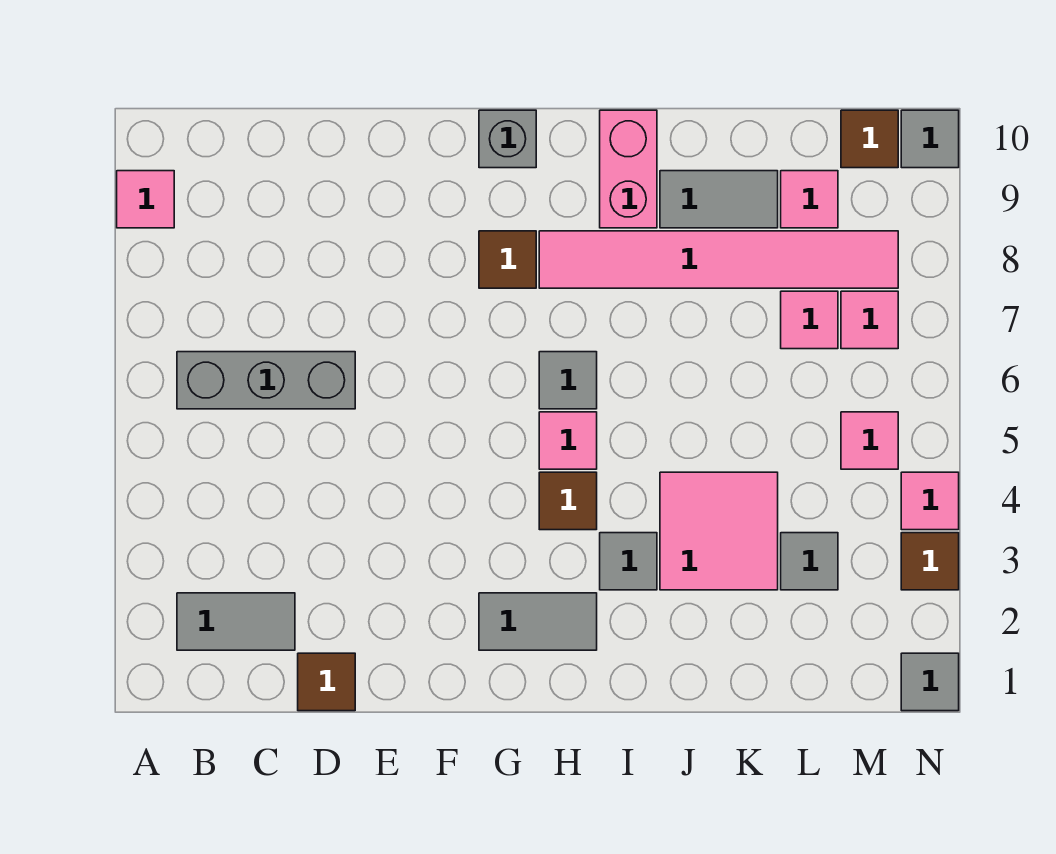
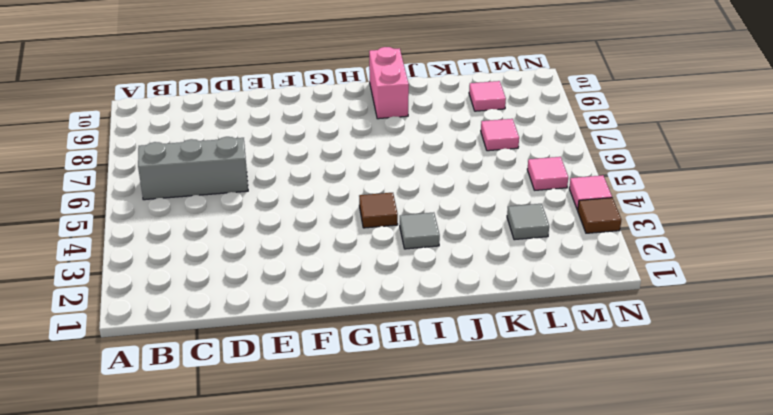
none -> pink 1x1 tile [117,171,174,228]
none -> grey 1x2 tile [177,593,295,650]
none -> brown 1x1 tile [298,653,355,711]

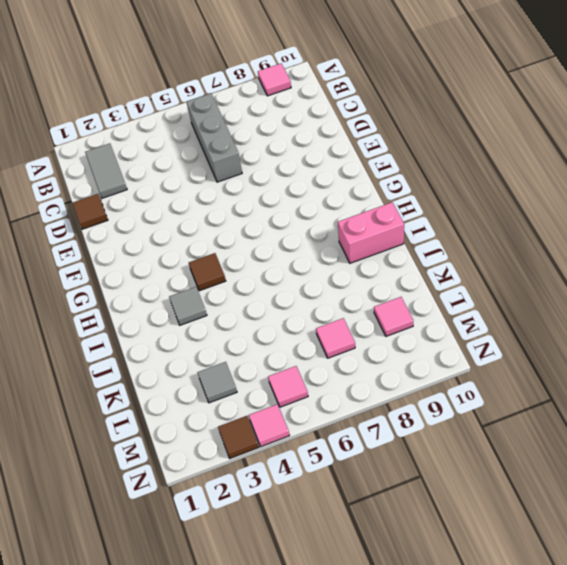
none -> grey 1x2 tile [479,593,597,650]
none -> brown 1x1 tile [479,231,536,288]
none -> grey 1x1 brick [479,110,536,168]

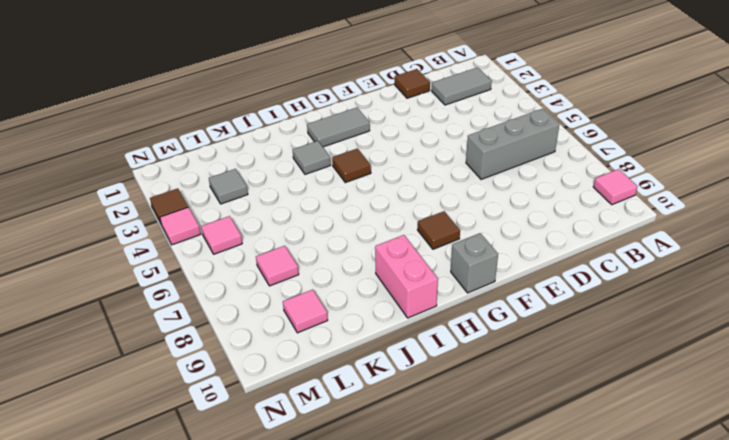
none -> pink 1x1 tile [539,412,597,469]
none -> grey 1x1 tile [539,352,597,409]
none -> pink 1x6 tile [539,231,898,288]

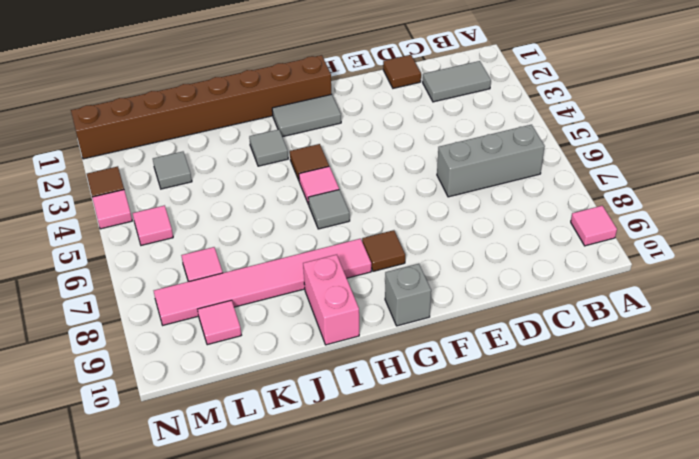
brown 1x8 brick [71,55,331,159] -> grey 1x1 tile [901,653,959,711]
none -> pink 2x2 tile [660,472,778,590]
none -> grey 1x2 tile [660,171,778,228]
none -> pink 1x1 tile [841,291,898,349]

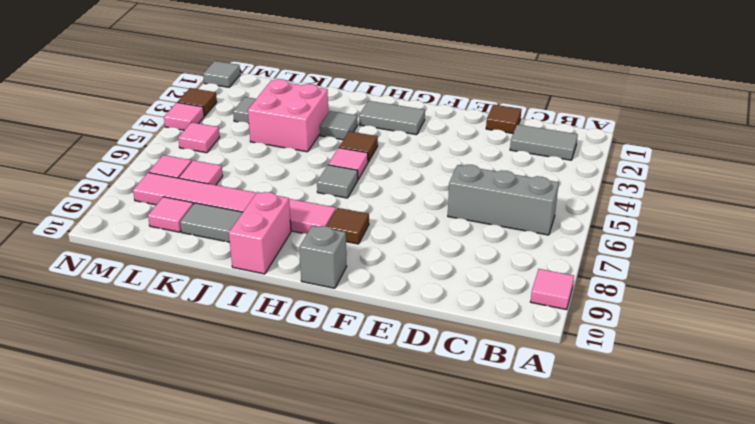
pink 2x2 brick [248,79,328,152] -> pink 2x2 tile [660,472,778,590]
none -> brown 1x1 tile [841,110,898,168]
none -> grey 1x1 tile [901,110,959,168]

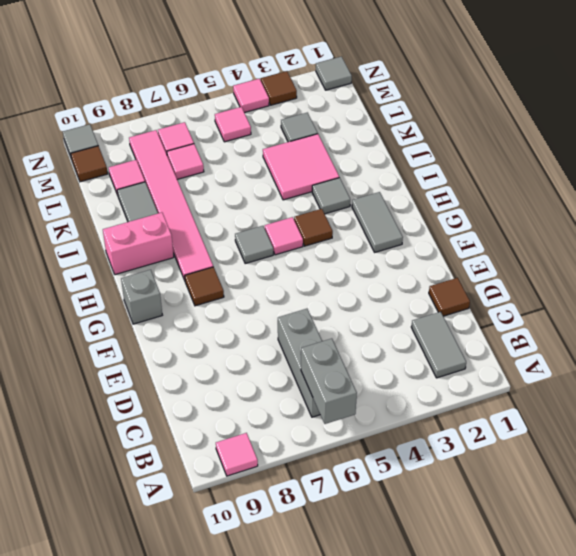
grey 1x2 brick [301,339,357,424] -> none

